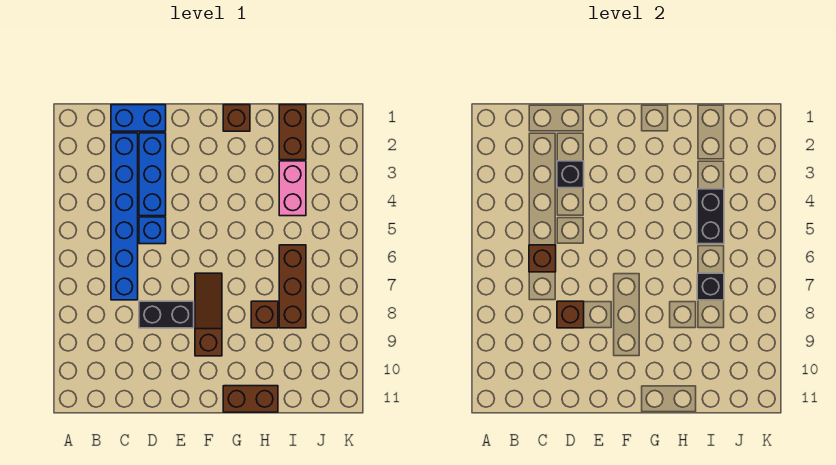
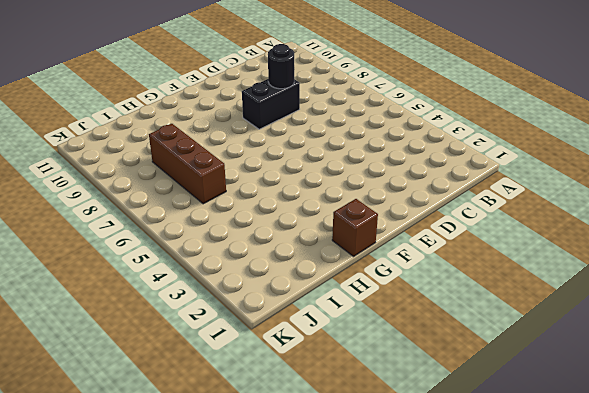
black 1x1 round brick [268,44,294,89] -> brown 1x1 brick [557,301,584,328]
none -> blue 1x2 brick [111,105,166,131]
none -> blue 1x6 brick [111,133,138,300]
none -> blue 1x3 brick [139,133,166,216]

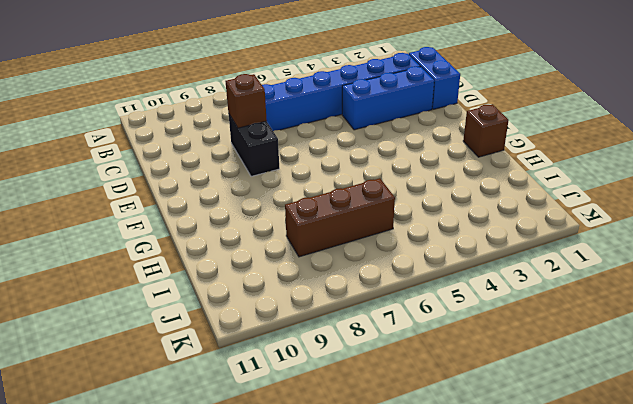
none -> blue 1x1 brick [139,217,166,244]
none -> brown 1x3 slope [195,273,222,356]
none -> brown 1x2 brick [223,386,278,412]

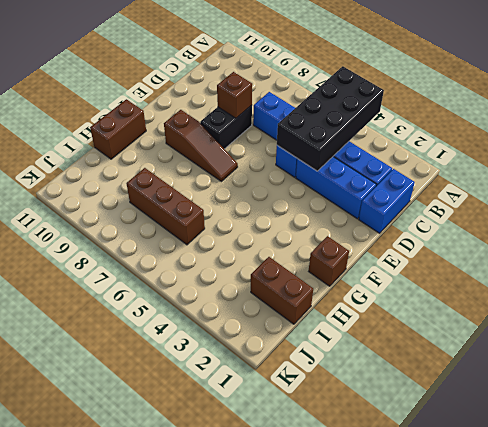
black 2x4 brick [277,66,384,171] -> none
none -> brown 1x1 brick [251,301,278,328]
none -> pink 1x2 brick [279,161,306,216]
none -> brown 1x1 brick [529,245,556,272]

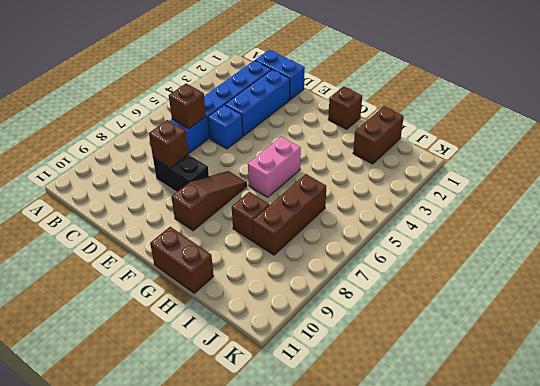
pink 1x2 brick [248,137,301,197] -> pink 1x2 brick moved to [279,161,306,216]
none -> black 1x1 brick [557,161,584,188]
none -> black 1x2 brick [697,189,724,244]
none -> black 1x1 brick [697,273,724,300]

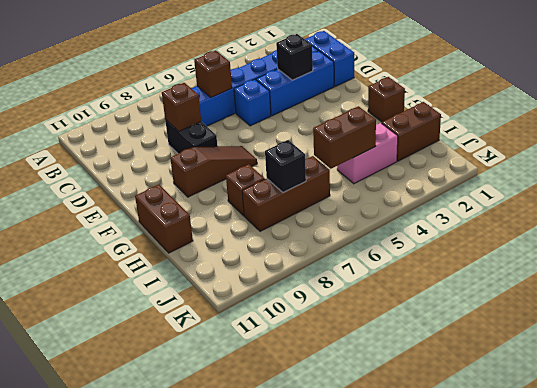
brown 1x2 brick [313,106,376,169] -> black 1x2 brick [697,189,724,244]

